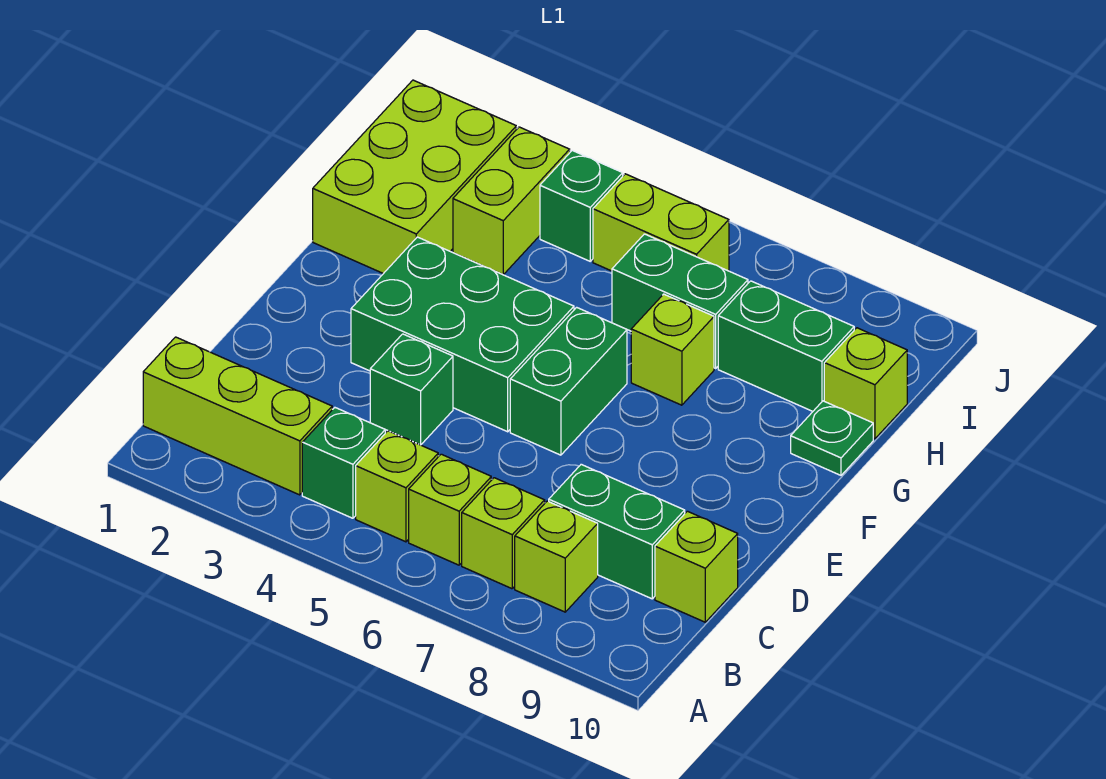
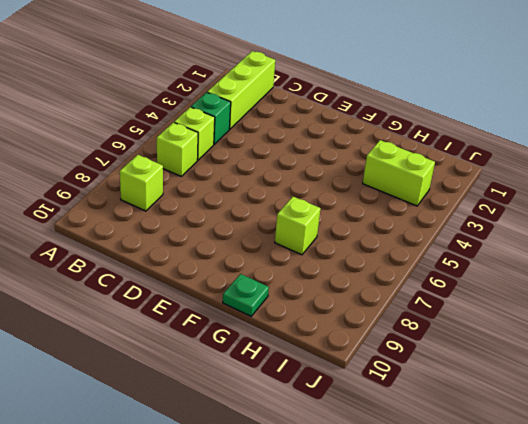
none -> lime 1x1 brick [462,478,545,589]
none -> green 1x2 brick [549,464,685,599]
none -> lime 1x1 brick [655,511,738,622]

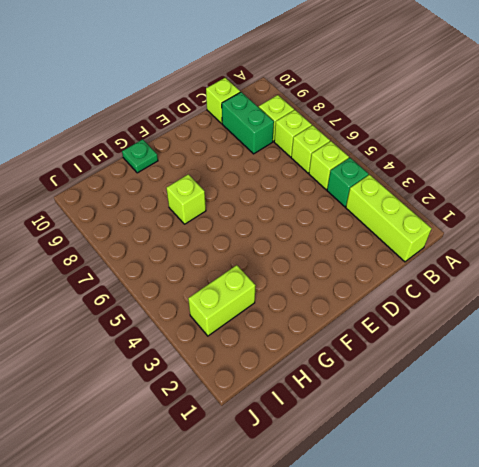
none -> green 1x1 brick [370,334,453,445]
none -> green 2x3 brick [351,237,574,432]
none -> green 1x2 brick [510,307,627,455]

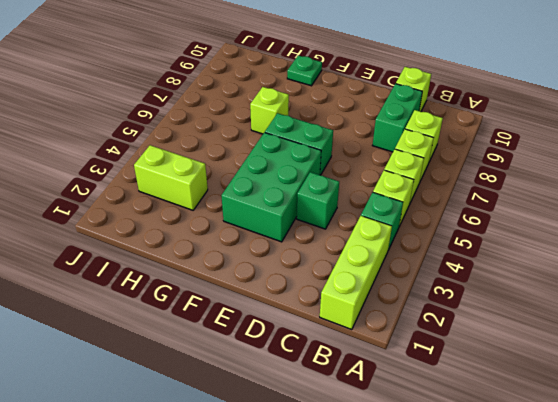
none -> lime 2x3 brick [313,80,516,274]
none -> green 1x2 brick [612,234,748,368]
none -> green 1x2 brick [718,281,854,411]

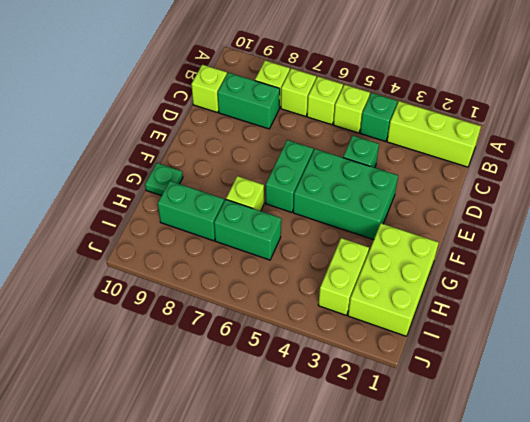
none -> lime 1x1 brick [824,328,907,439]
none -> green 1x1 brick [540,150,623,261]
none -> lime 1x2 brick [593,174,729,271]

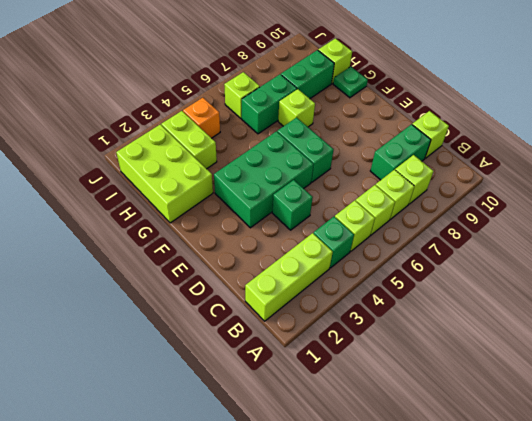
orange 1x1 brick [183,98,220,138] -> green 1x1 brick [540,150,623,261]
lime 1x1 brick [224,72,260,119] -> lime 1x2 brick [593,174,729,271]

